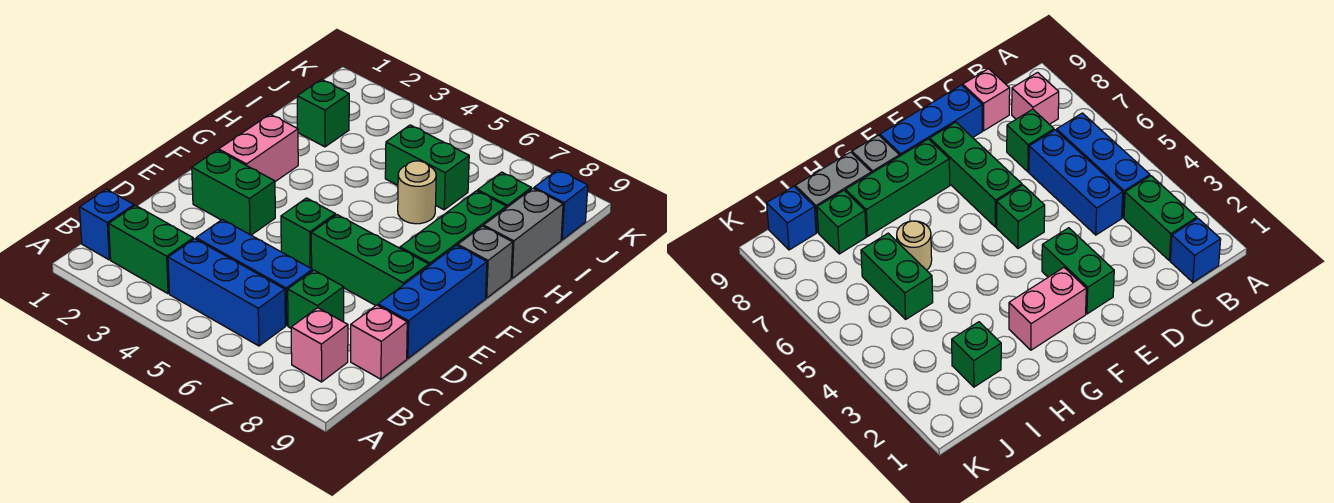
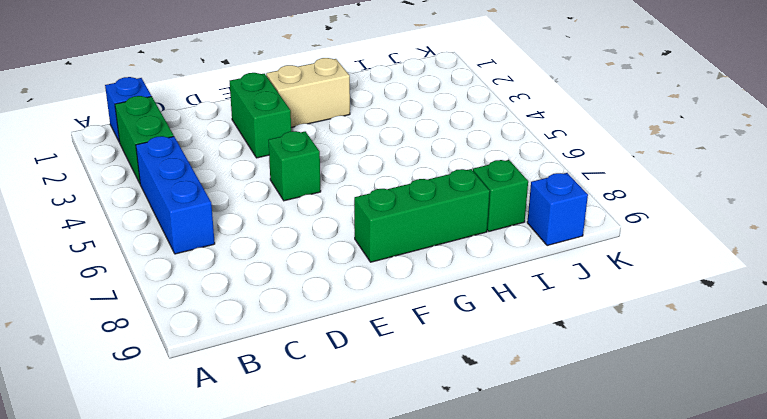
tan 1x2 brick [266,58,350,127] -> pink 1x2 brick [219,114,298,182]
none -> pink 1x1 brick [291,308,348,382]
none -> blue 1x3 brick [196,219,312,326]
none -> green 1x1 brick [288,270,344,328]

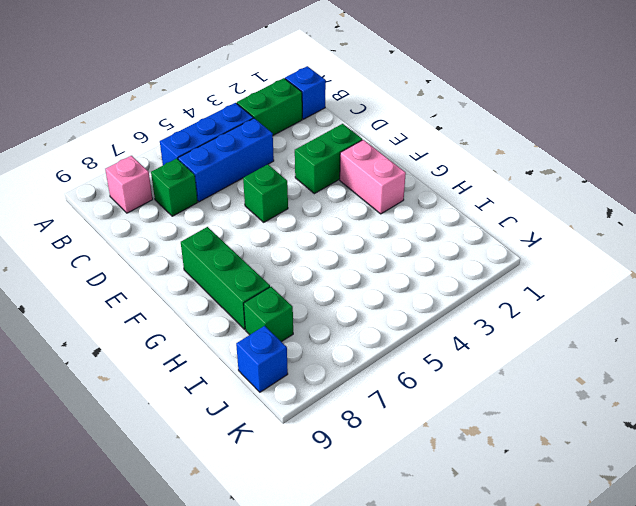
none -> pink 1x1 brick [351,305,407,379]
none -> blue 1x3 brick [378,245,487,358]
none -> green 1x3 brick [311,215,429,305]

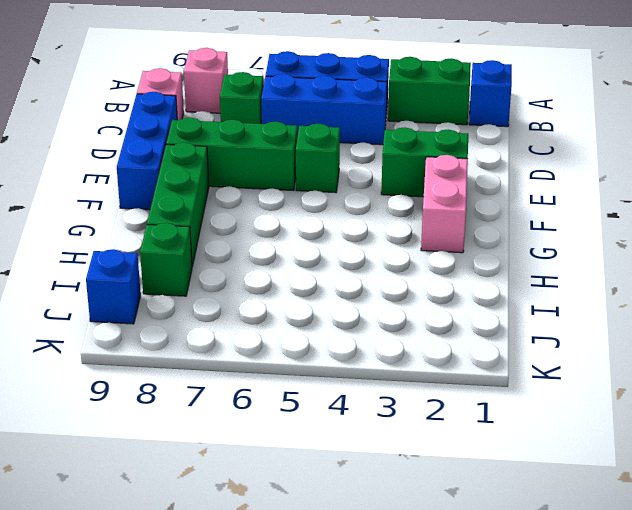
none -> grey 1x1 brick [458,226,513,298]
none -> tan 1x1 round brick [398,161,436,224]
none -> grey 1x2 brick [484,188,563,278]

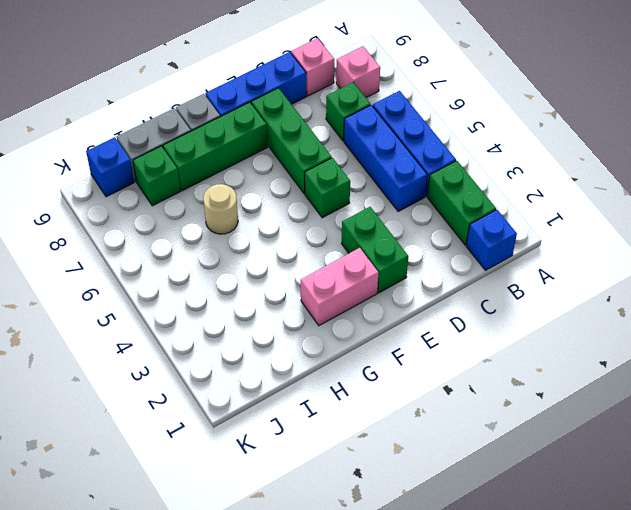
none -> green 1x1 brick [297,79,349,147]
none -> green 1x2 brick [385,125,469,210]

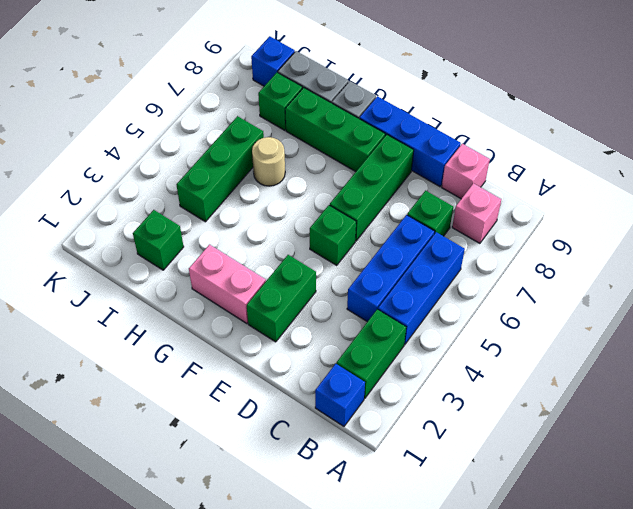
green 1x3 brick [177,116,264,222] -> green 1x2 brick [385,125,469,210]

